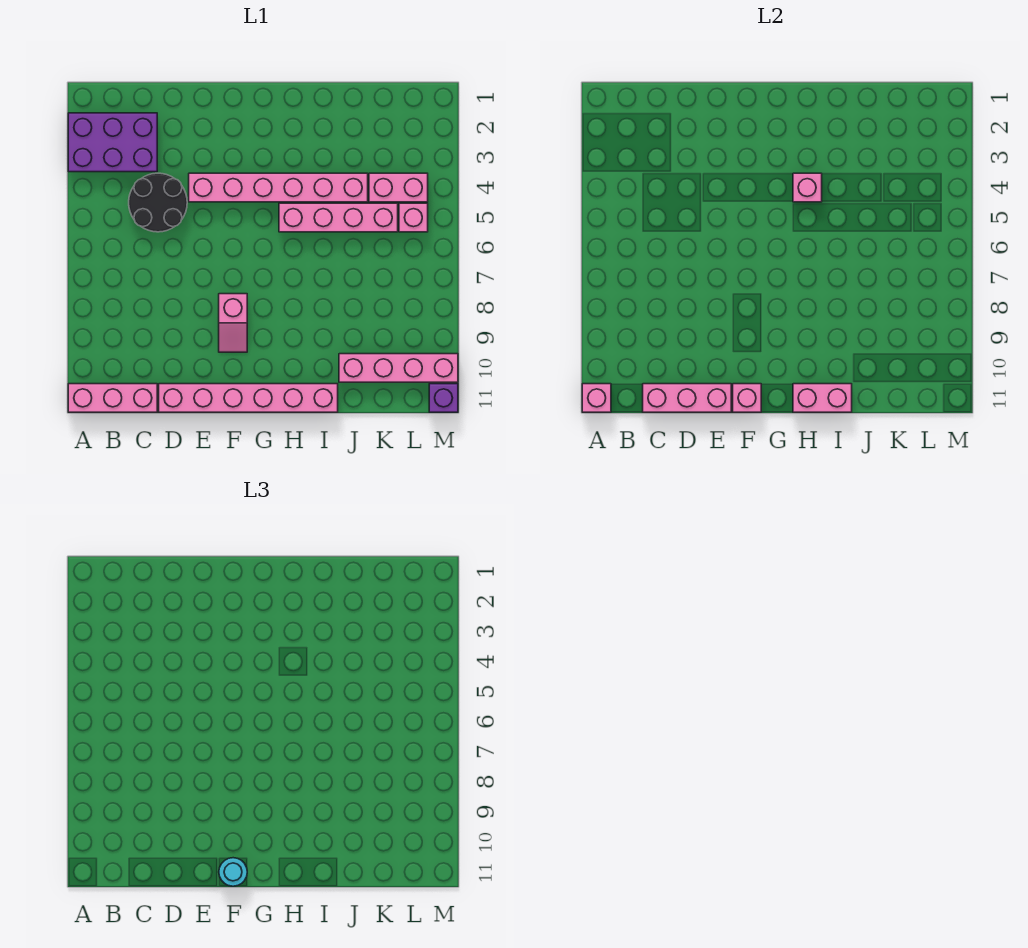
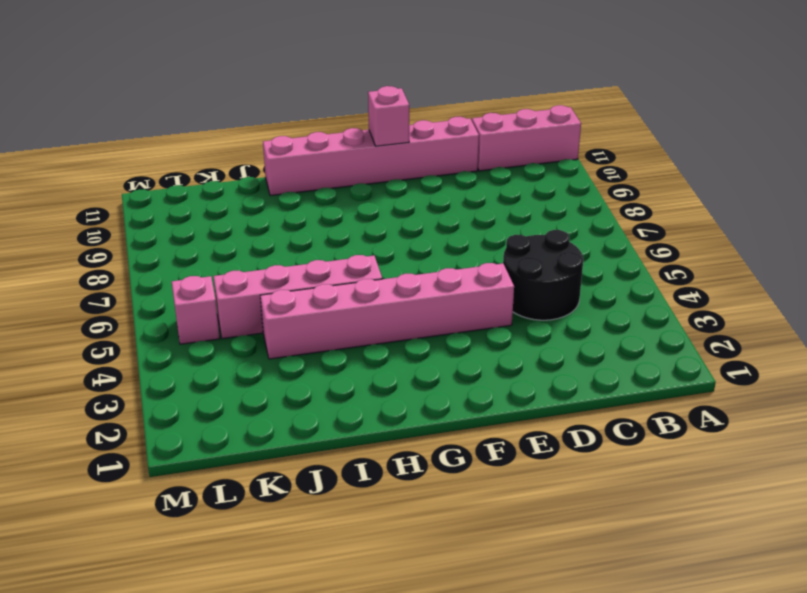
none -> purple 2x3 brick [68,113,157,172]
none -> pink 1x2 slope [219,294,247,352]
none -> pink 1x4 brick [339,354,458,382]

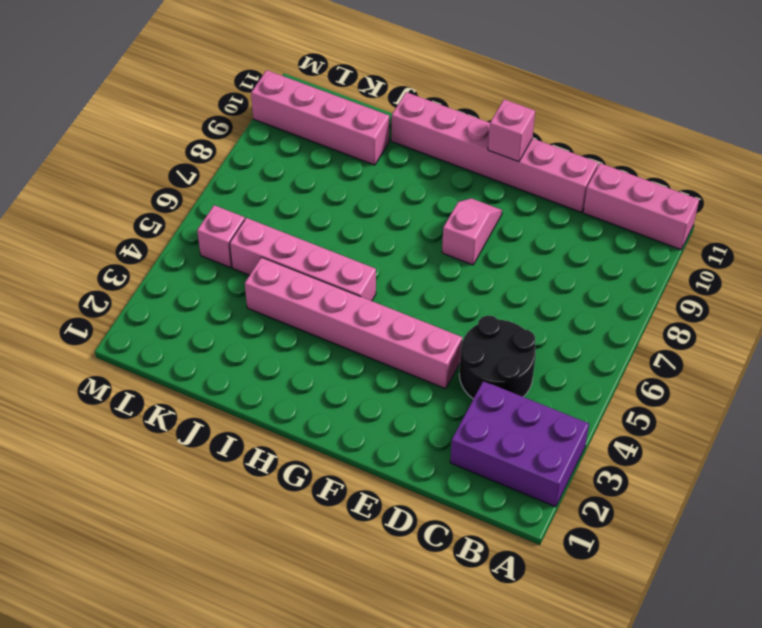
none -> pink 1x2 brick [369,173,428,202]
none -> purple 1x1 brick [429,384,458,412]
none -> pink 1x1 brick [582,384,611,412]

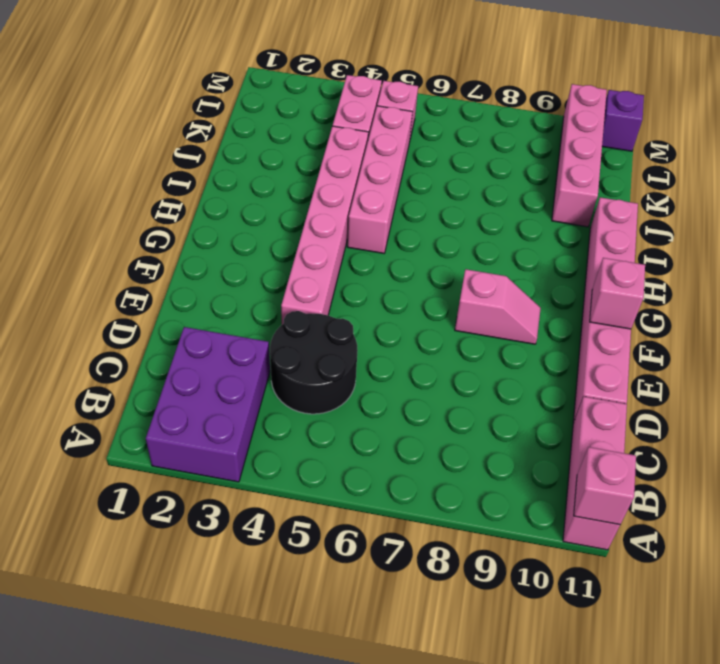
none -> pink 1x3 brick [643,384,731,412]
none -> pink 1x1 brick [793,173,822,202]
none -> pink 1x2 brick [793,384,852,412]

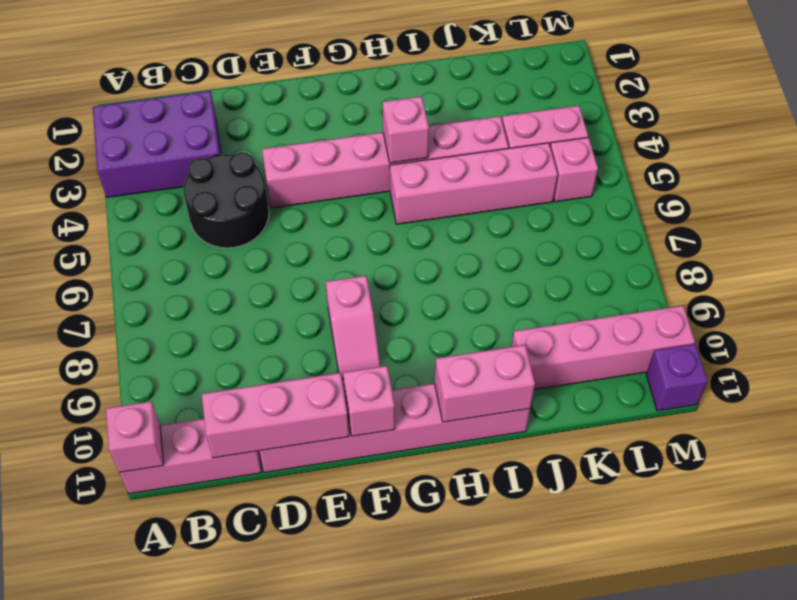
none -> cyan 1x1 round brick [219,858,247,886]

